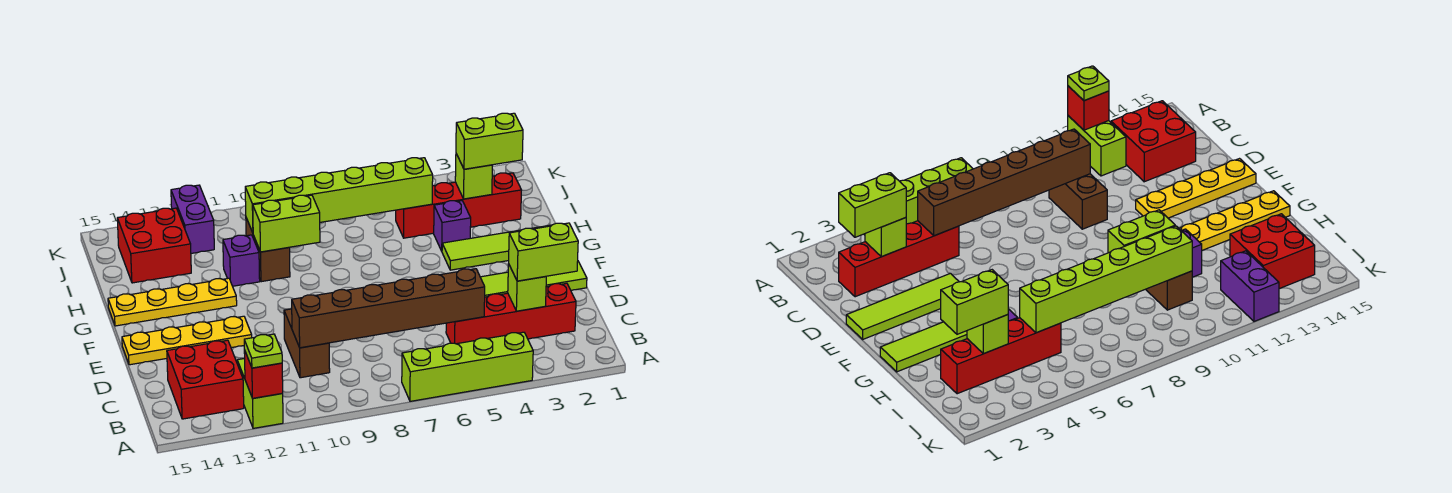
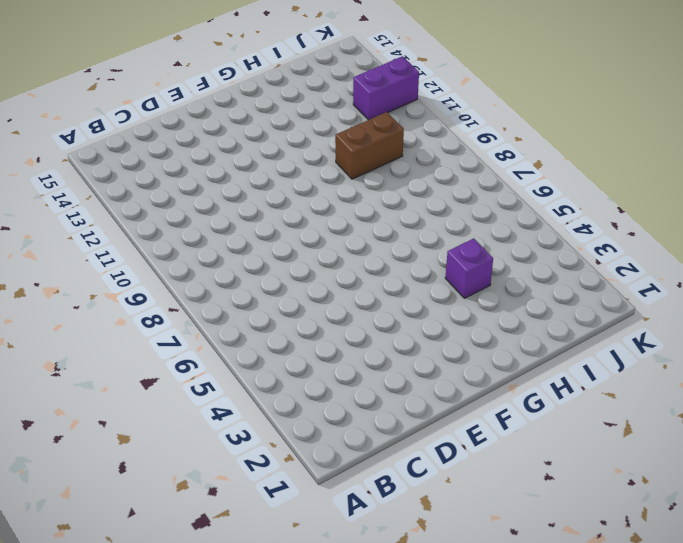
none -> lime 1x4 brick [402,332,533,401]
none -> lime 1x2 brick [237,358,283,428]
none -> red 2x2 brick [167,340,244,419]

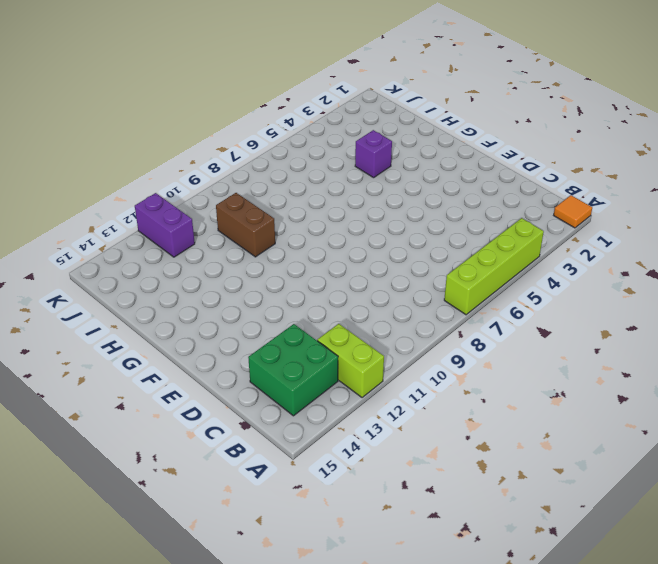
orange 1x1 tile [554,195,592,228] -> none
green 2x2 brick [248,324,338,416] -> red 2x2 brick [167,340,244,419]
none -> red 1x4 brick [446,283,576,344]
none -> brown 1x2 brick [284,309,330,378]
none -> lime 1x4 tile [480,261,587,297]

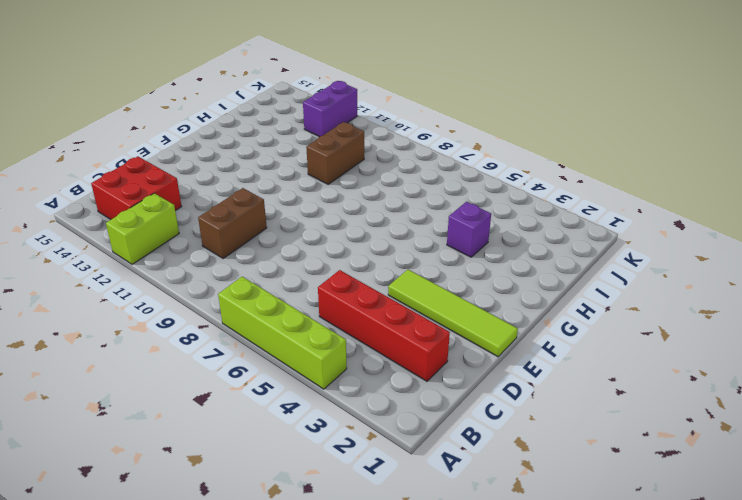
none -> yellow 1x4 plate [122,316,252,365]
none -> lime 1x4 tile [442,225,552,270]
none -> yellow 1x4 plate [108,278,237,326]

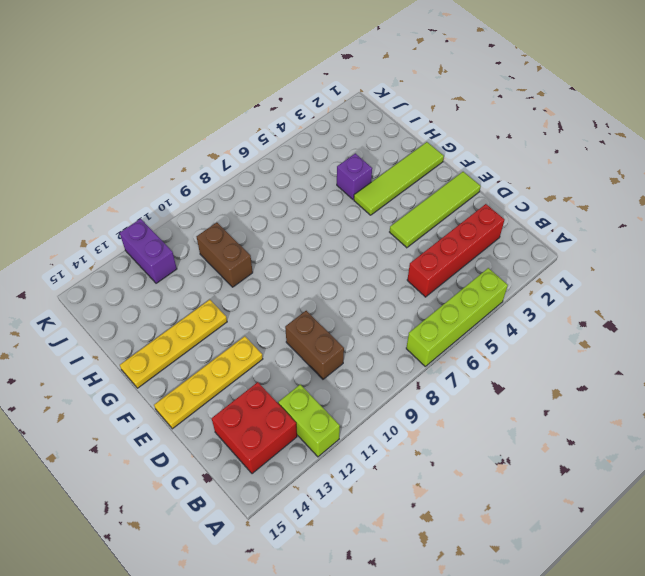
none -> purple 1x1 brick [223,235,260,286]
none -> red 1x4 brick [396,173,521,238]
none -> red 2x2 brick [117,208,191,283]

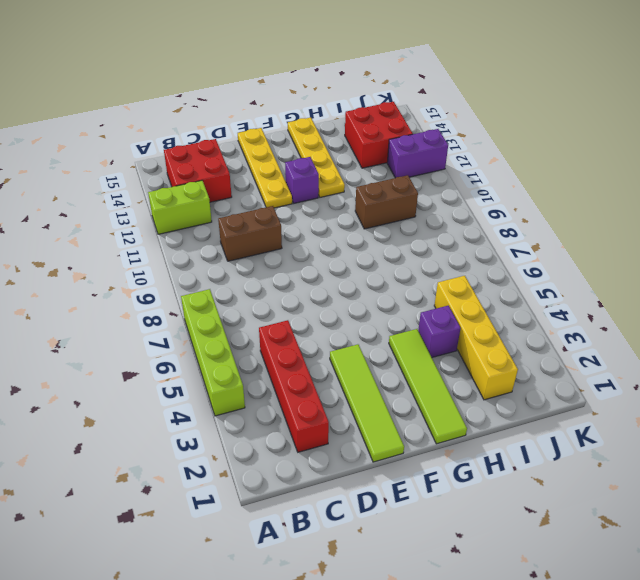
purple 1x1 brick [285,157,319,203] -> purple 1x1 brick moved to [223,235,260,286]
yellow 1x4 brick [434,276,518,400] -> red 1x4 brick [396,173,521,238]
none -> red 1x1 brick [244,350,283,398]
none -> lime 1x1 brick [508,264,546,311]
none -> brown 1x6 brick [292,269,485,348]

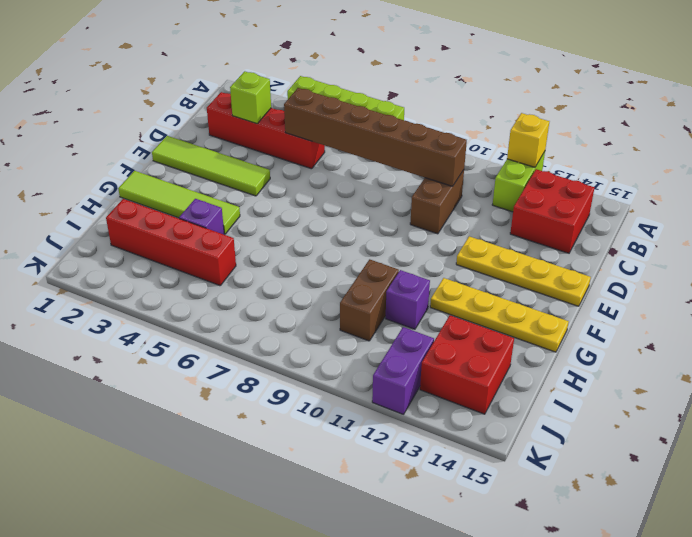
yellow 1x1 brick [507,113,549,167] -> red 1x1 brick [244,350,283,398]
none -> lime 1x2 brick [253,195,320,252]
none -> lime 1x1 brick [455,154,492,199]
none -> lime 1x6 brick [245,158,433,233]

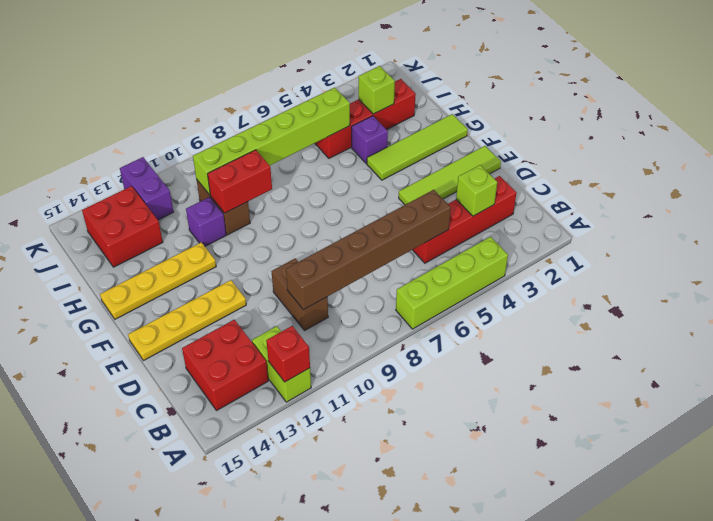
red 1x2 brick [208,150,272,213] -> lime 1x2 brick [253,195,320,252]
none -> lime 1x1 plate [244,334,282,368]
none -> lime 1x2 brick [509,223,578,281]
none -> lime 1x2 brick [456,113,523,169]

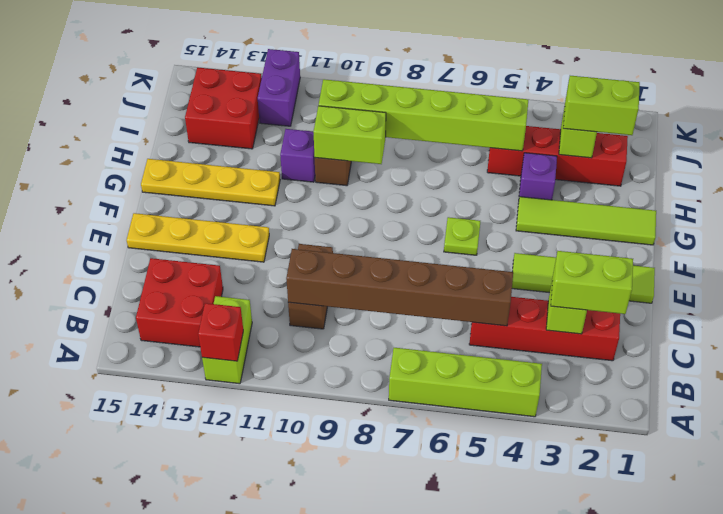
lime 1x1 plate [444,217,480,255] -> lime 1x1 plate moved to [244,334,282,368]

